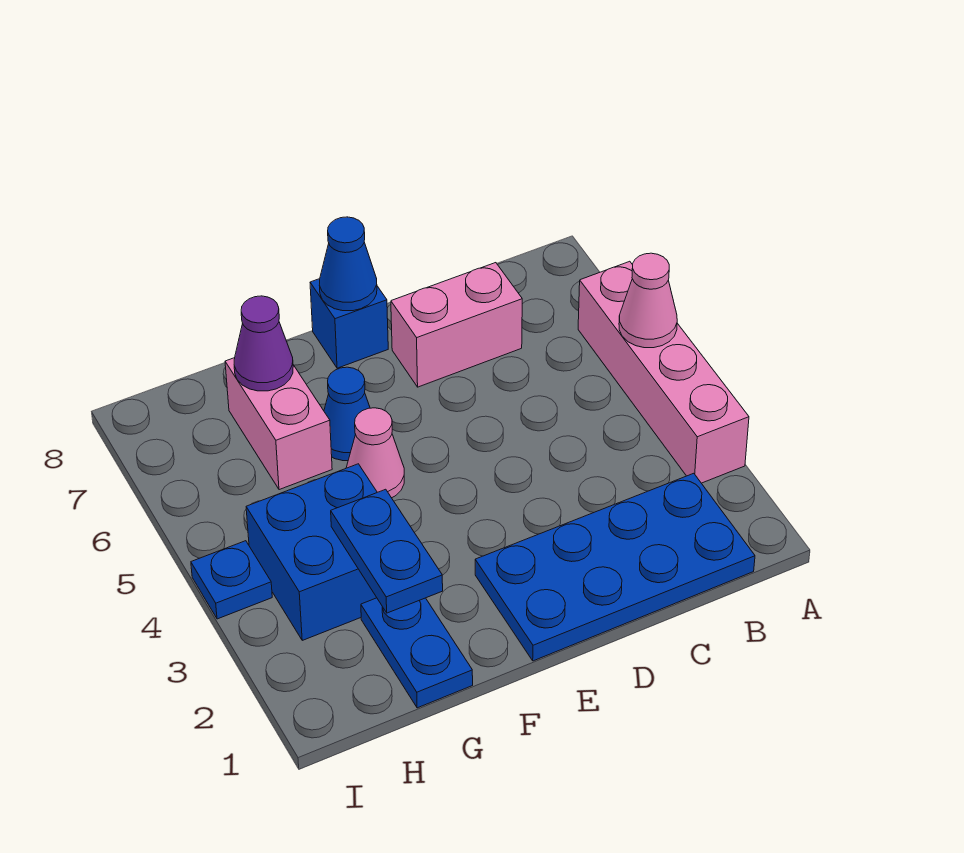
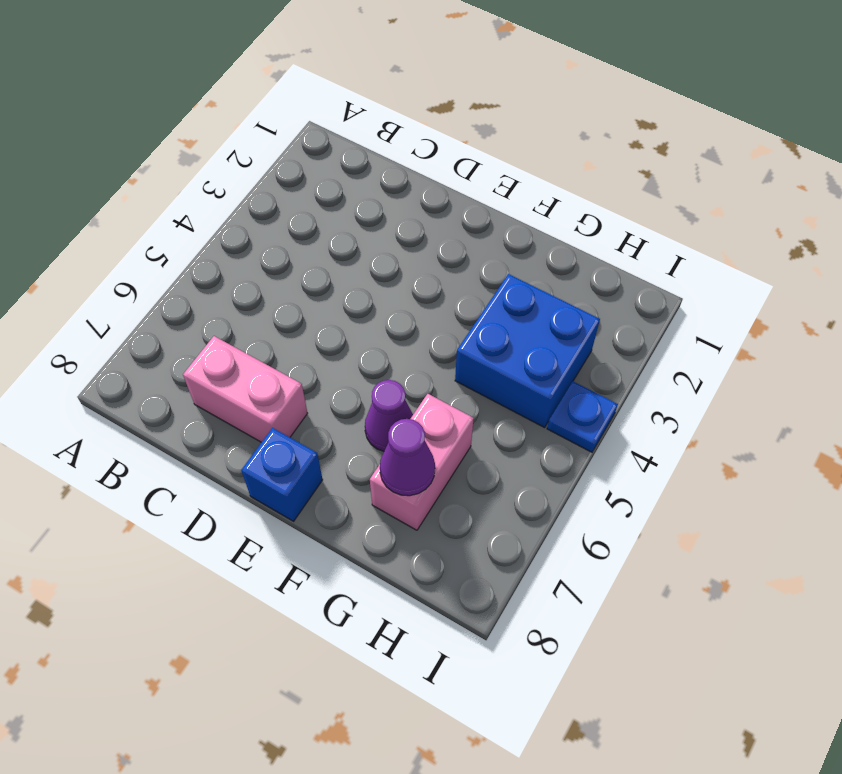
purple 1x1 cone [365,380,413,451] -> blue 1x1 cone [324,367,370,461]
none -> pink 1x4 brick [578,261,749,483]
none -> blue 2x4 plate [475,473,755,661]
none -> pink 1x1 cone [346,408,404,498]

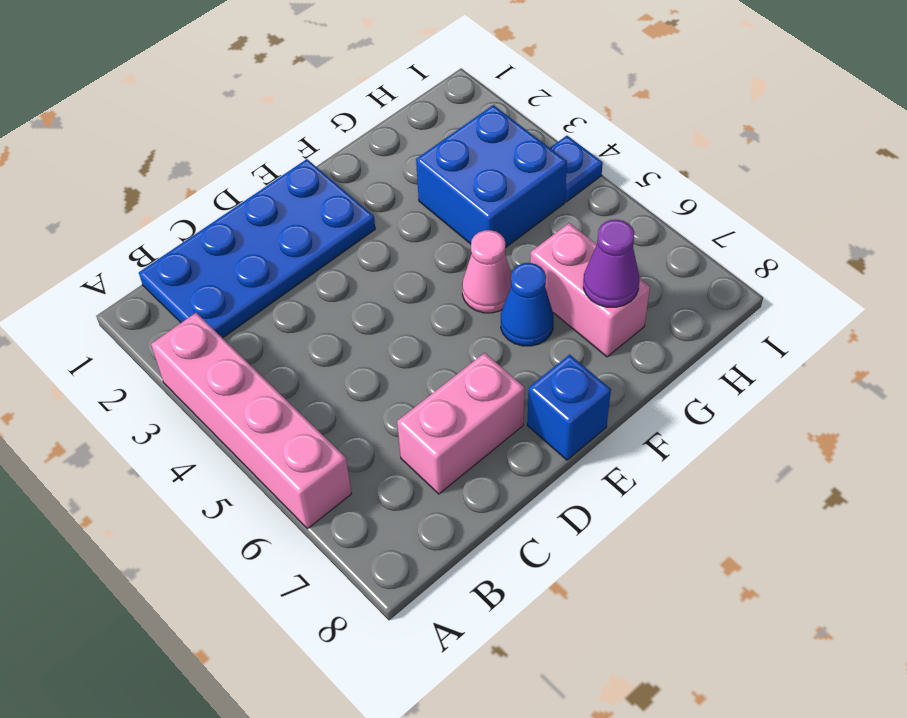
none -> blue 1x2 plate [361,598,473,708]
none -> pink 1x1 cone [619,253,677,348]
none -> blue 1x1 cone [319,217,377,311]

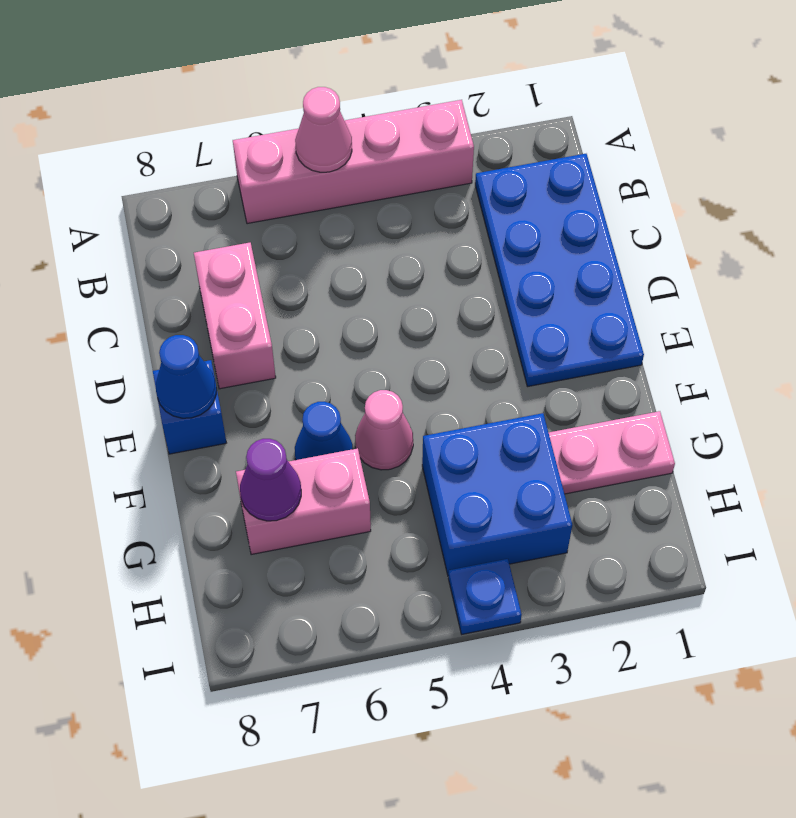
pink 1x2 plate [549,411,675,494] -> blue 1x2 plate [361,598,473,708]
none -> blue 1x2 plate [331,489,443,613]

